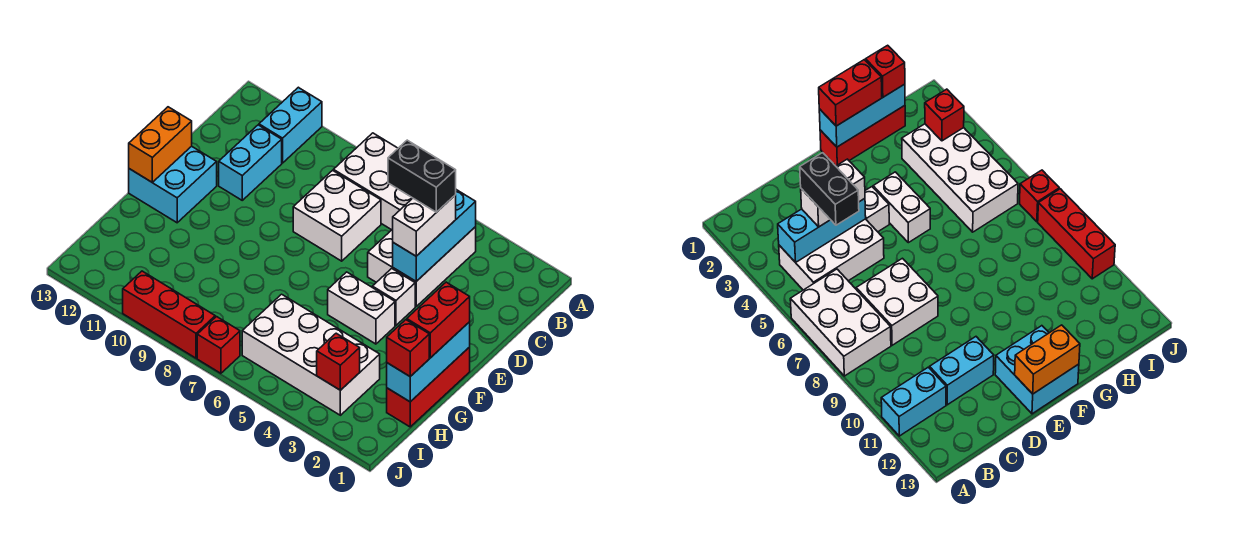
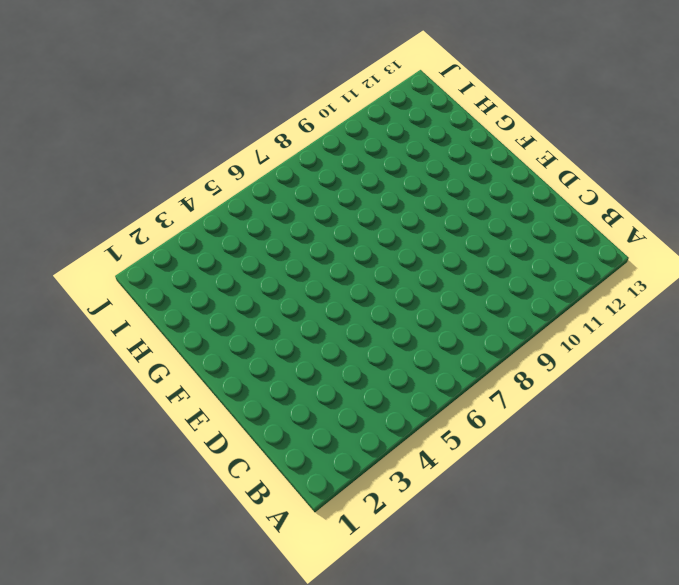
none -> white 2x3 brick [333,133,412,230]
none -> cyan 1x2 brick [259,87,322,163]
none -> white 2x3 brick [368,227,476,306]

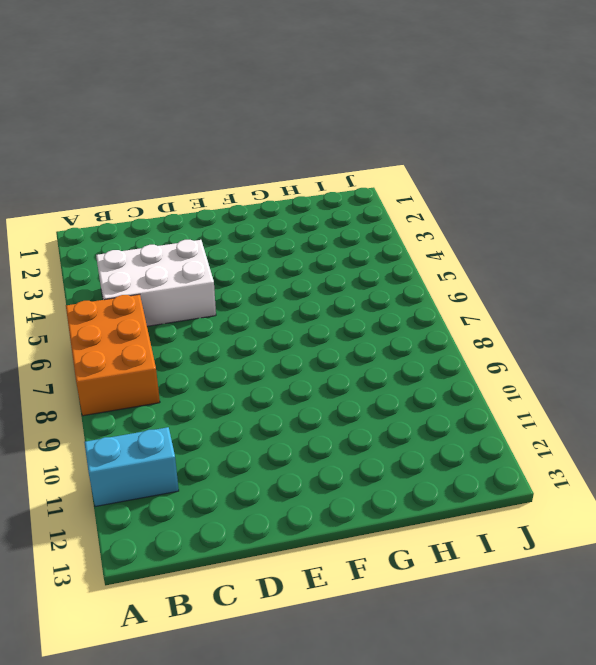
orange 2x3 brick [66,294,160,416] -> white 2x3 brick [333,133,412,230]
none -> white 2x2 brick [293,170,381,261]
none -> cyan 1x2 brick [219,125,282,200]
none -> white 1x1 brick [372,268,415,325]

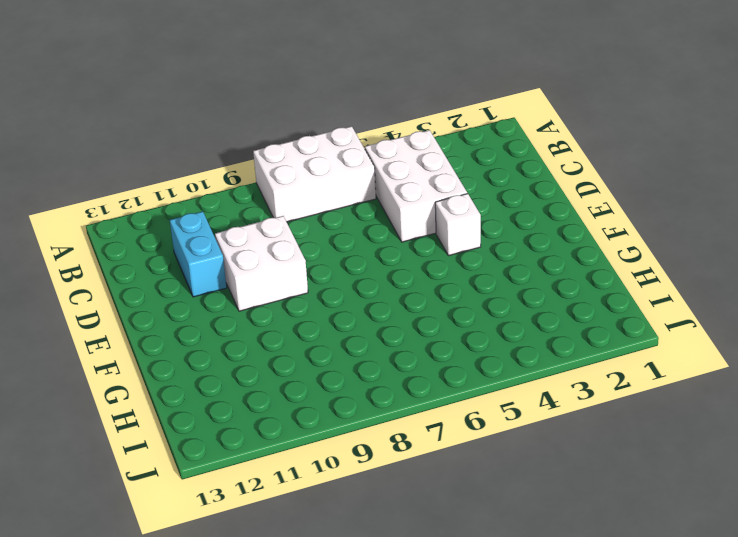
white 2x2 brick [215,216,308,311] -> white 2x2 brick moved to [293,170,381,261]
none -> cyan 1x2 brick [259,87,322,163]
none -> cyan 2x2 brick [129,146,217,223]
none -> red 1x3 brick [387,347,470,427]

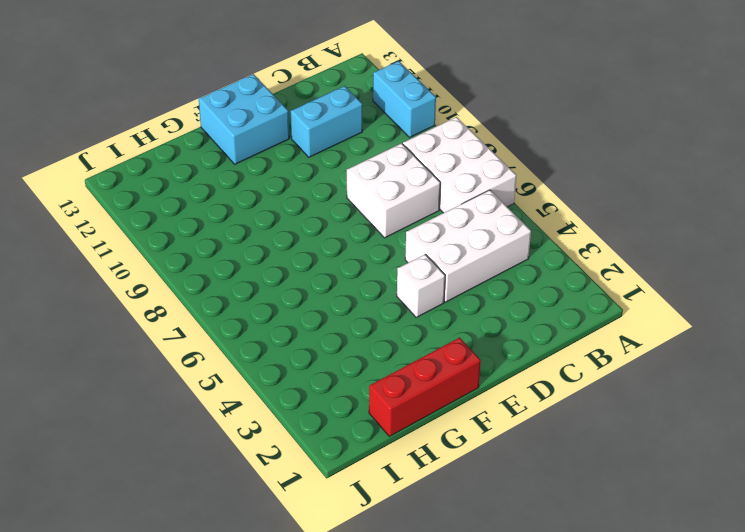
cyan 1x2 brick [373,61,436,137] -> cyan 1x2 brick turned to [259,87,322,163]
none -> white 1x2 brick [328,272,395,344]
none -> white 2x4 brick [242,294,380,415]
none -> red 1x1 brick [197,317,240,373]

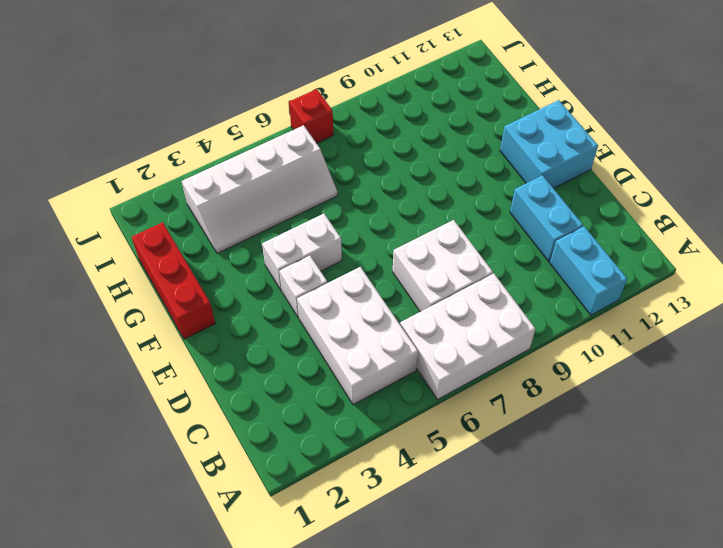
white 2x4 slope [182,125,338,253] -> white 2x4 brick [242,294,380,415]
none -> red 1x3 brick [123,271,215,358]
none -> cyan 1x3 brick [393,190,476,281]
none -> orange 1x2 brick [129,107,192,182]

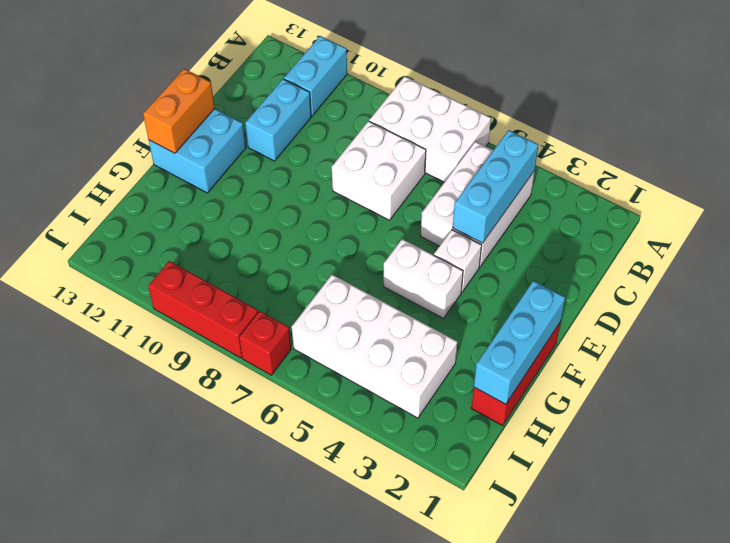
none -> red 1x1 brick [317,333,360,390]
none -> white 1x2 brick [393,195,456,256]
none -> red 1x2 brick [407,282,470,358]

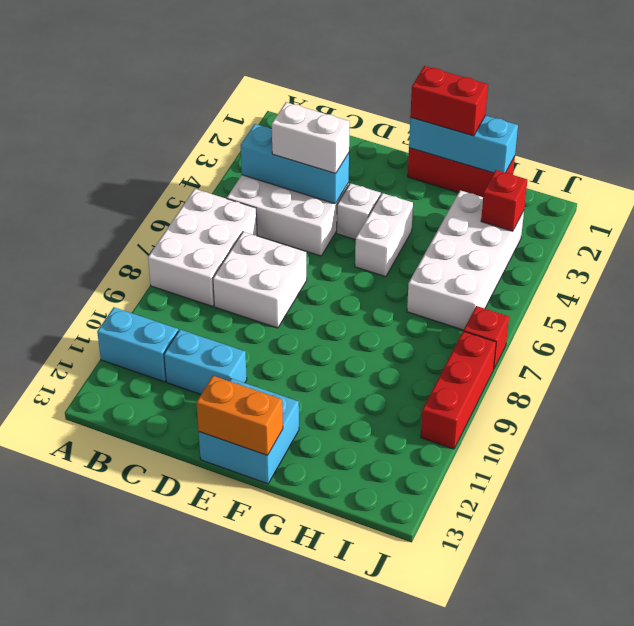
none -> red 1x1 brick [387,320,429,376]
none -> black 1x2 brick [388,140,456,212]

